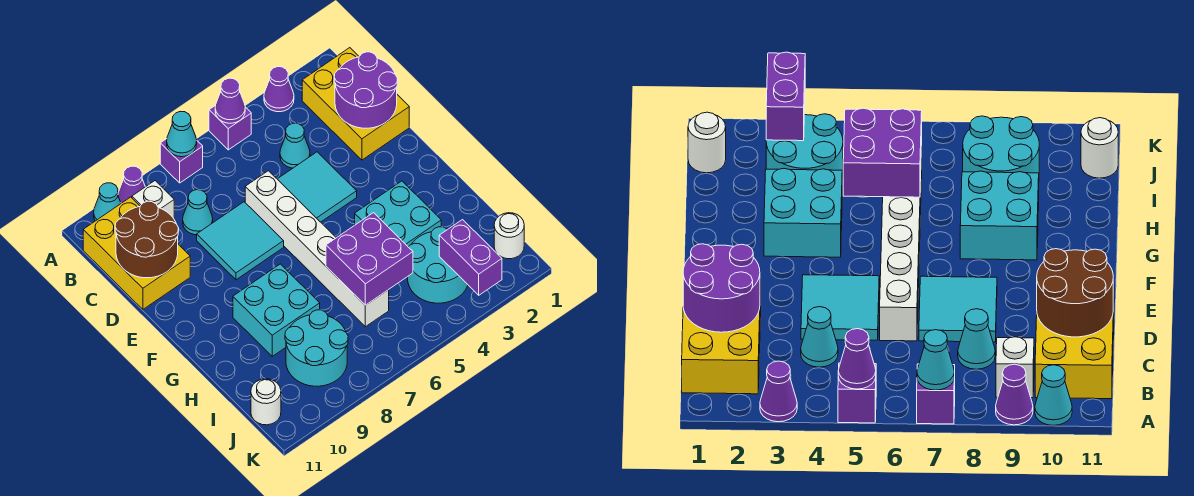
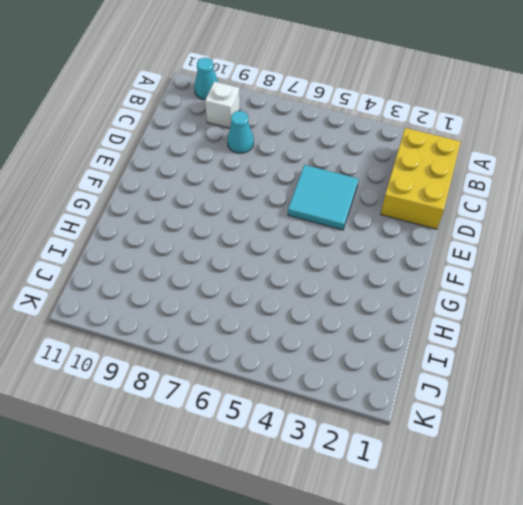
none -> purple 1x1 cone [264,67,294,112]
none -> purple 1x1 brick [209,105,251,150]
none -> purple 1x1 brick [160,139,203,183]

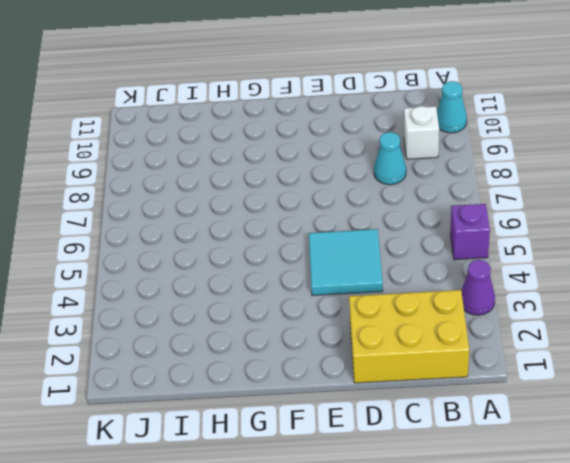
none -> purple 1x1 brick [160,139,203,183]
none -> purple 1x1 cone [118,166,145,203]
none -> yellow 2x3 brick [83,197,190,309]

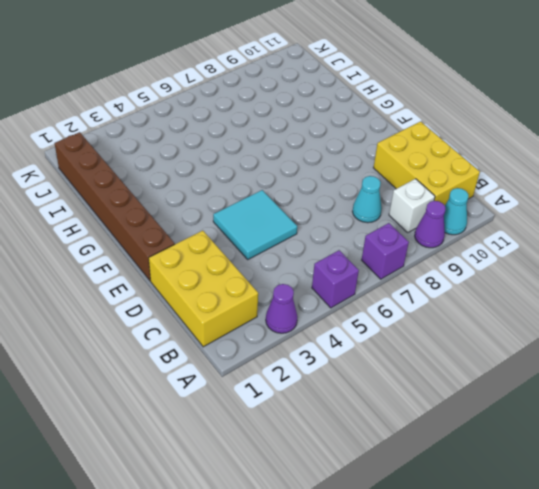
brown 1x6 brick [55,132,175,281] -> white 1x1 round brick [494,213,524,259]
none -> cyan 1x1 cone [280,123,310,168]
none -> white 1x6 brick [245,171,389,327]
none -> cyan 2x2 tile [197,202,284,280]

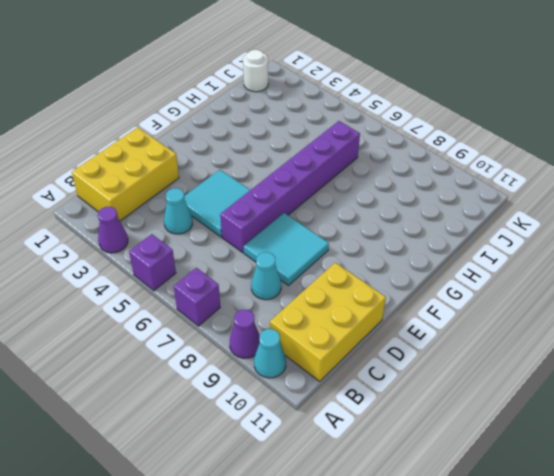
purple 1x6 brick [220,121,360,253] -> white 1x6 brick [245,171,389,327]
none -> white 1x1 brick [132,181,174,218]
none -> cyan 2x2 brick [355,181,441,247]
none -> cyan 2x2 brick [233,264,320,356]

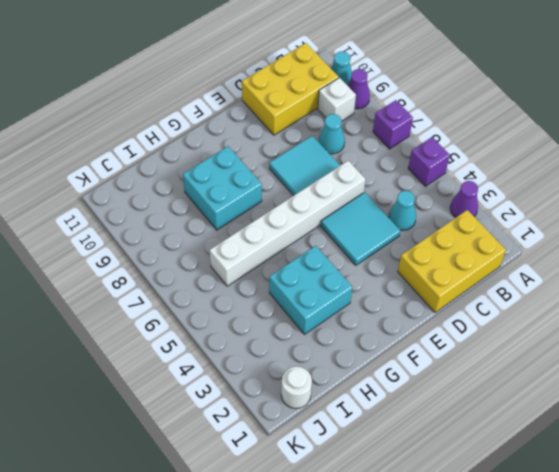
none -> cyan 2x2 round brick [408,227,468,303]
none -> cyan 2x2 round brick [285,310,348,386]
none -> white 1x1 round brick [251,379,281,425]

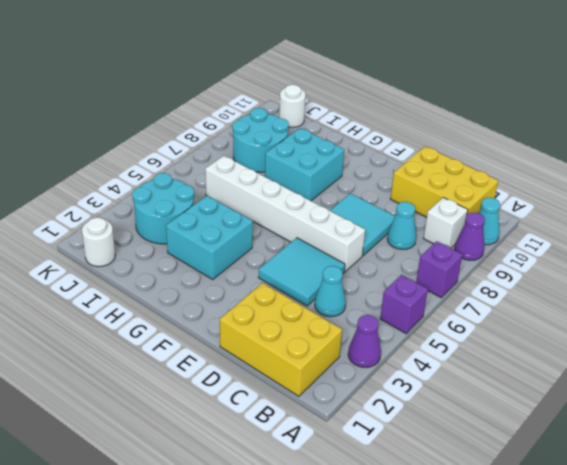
none -> purple 1x1 cone [215,78,245,123]
none -> cyan 1x1 cone [167,111,197,157]
none -> purple 2x2 round brick [334,52,398,128]

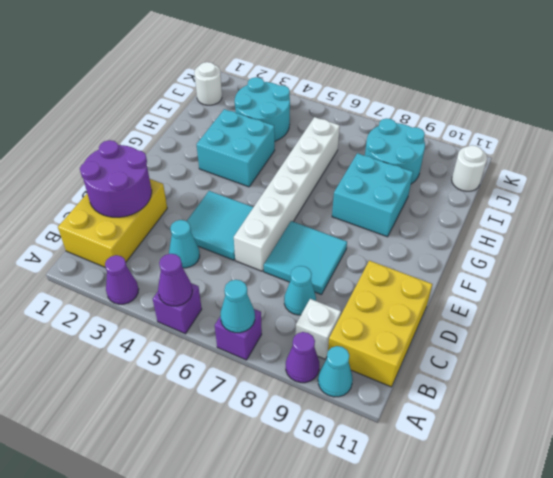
none -> brown 2x2 round brick [115,201,179,278]
none -> purple 2x2 brick [326,213,413,305]
none -> purple 1x2 brick [439,220,502,295]

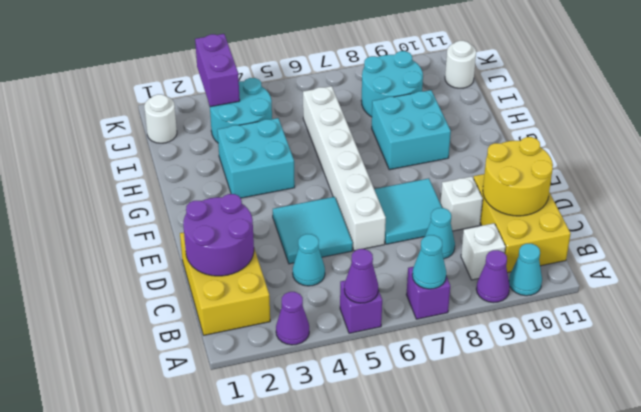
yellow 2x2 round brick [483,137,553,216] -> brown 2x2 round brick [115,201,179,278]
white 1x1 brick [440,176,483,231] -> none
none -> purple 2x2 brick [326,213,413,305]

